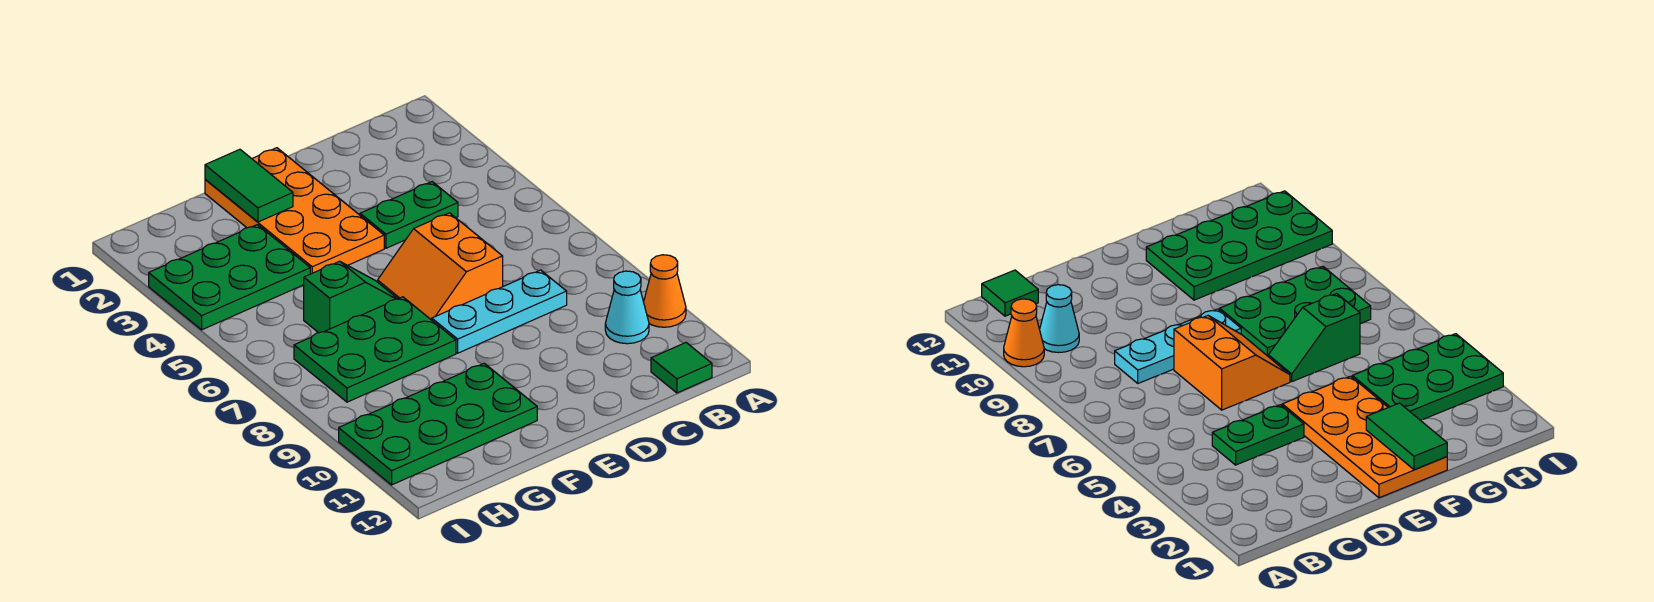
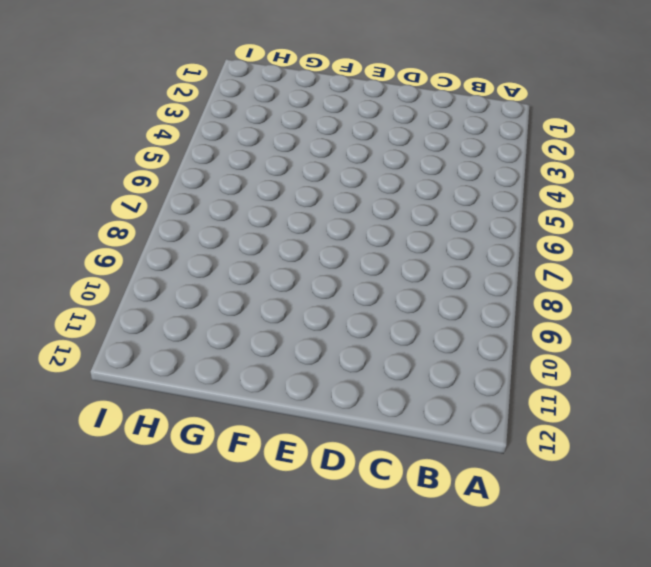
none -> orange 1x1 cone [644,255,686,327]
none -> cyan 1x1 cone [605,271,649,344]
none -> green 1x1 tile [651,343,712,393]

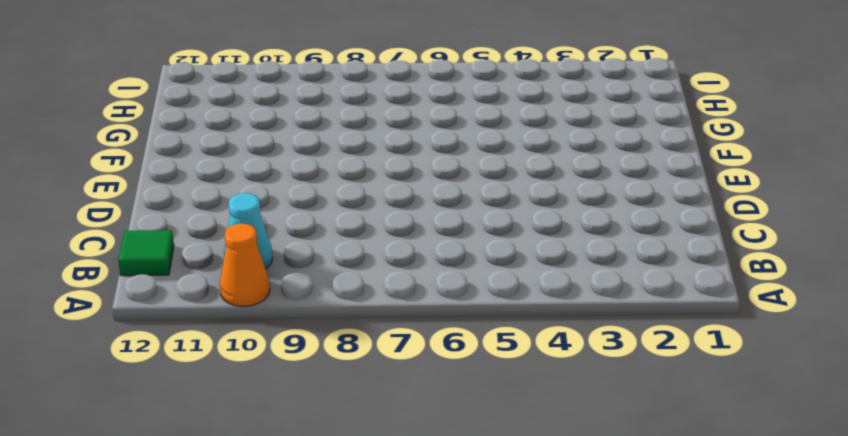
none -> green 1x2 plate [360,182,458,248]
none -> cyan 1x3 plate [432,270,567,353]
none -> orange 2x2 slope [378,213,503,320]

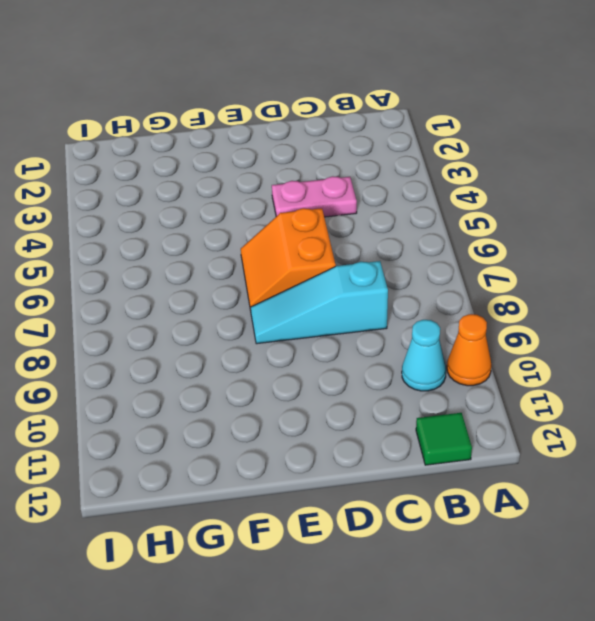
pink 1x2 plate [272,176,357,217] -> green 1x2 plate [360,182,458,248]
cyan 1x3 slope [251,261,388,344] -> cyan 1x3 plate [432,270,567,353]
none -> orange 2x4 plate [205,148,384,274]
none -> green 1x2 slope [304,261,397,333]
none -> green 2x3 plate [294,297,456,402]

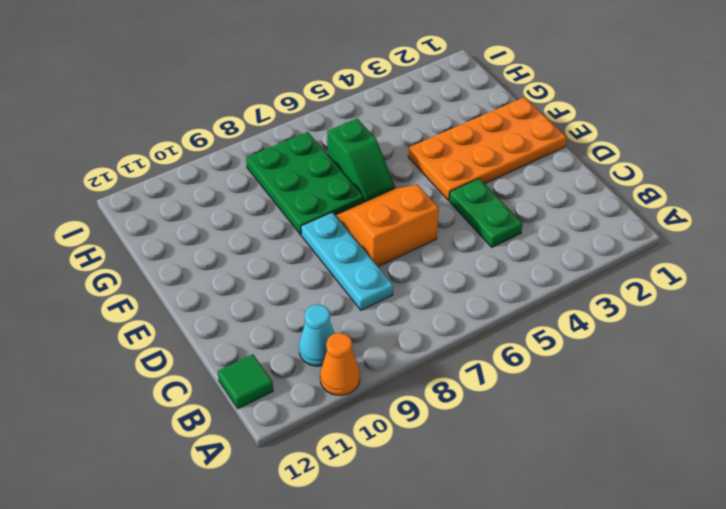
none -> green 2x4 plate [339,363,537,485]
none -> green 2x3 plate [149,225,310,330]
none -> green 1x2 tile [205,149,293,222]

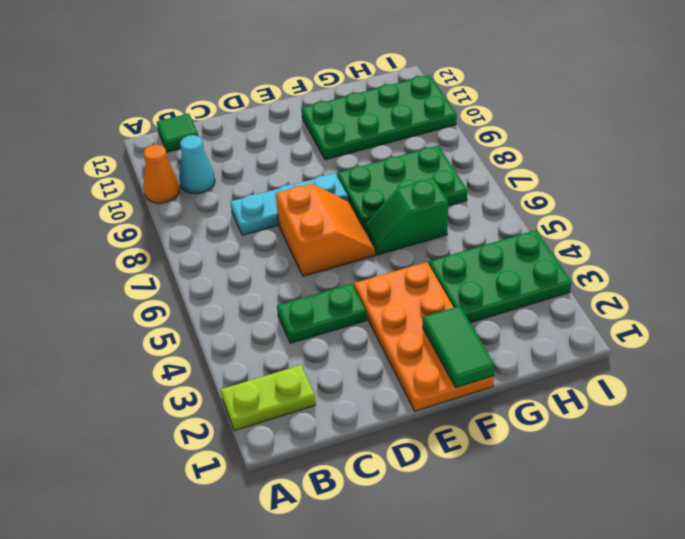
lime 1x2 plate [221,365,316,431] -> none

